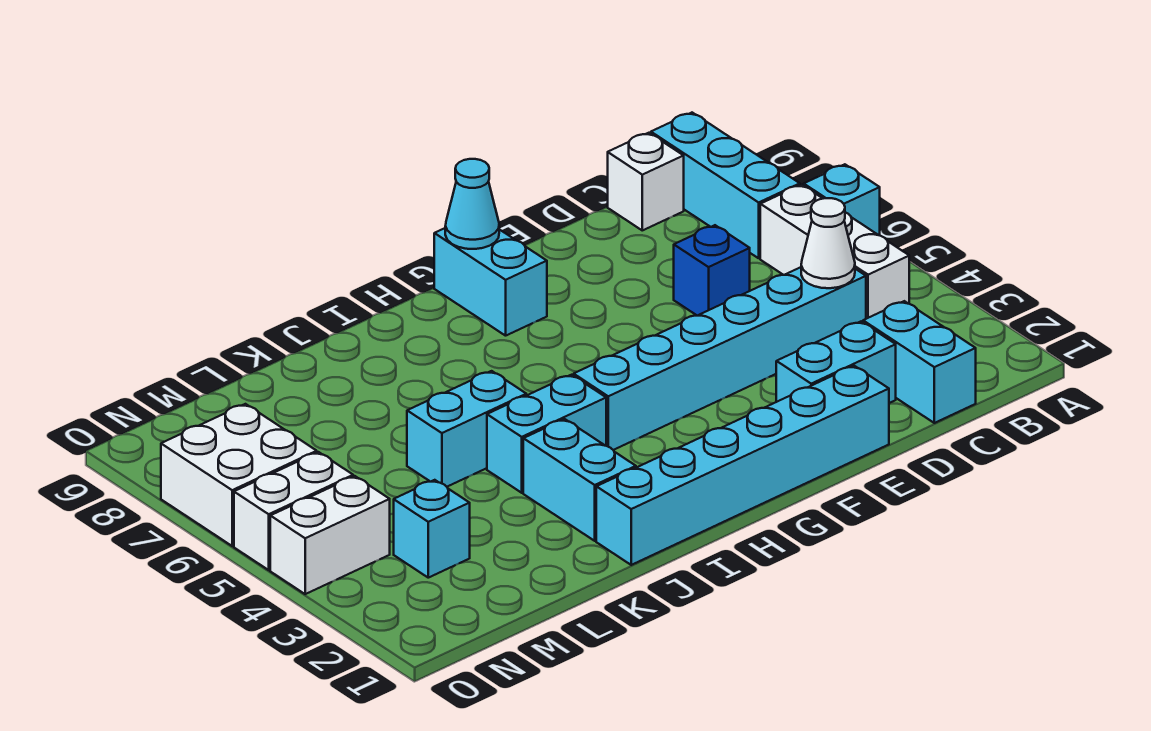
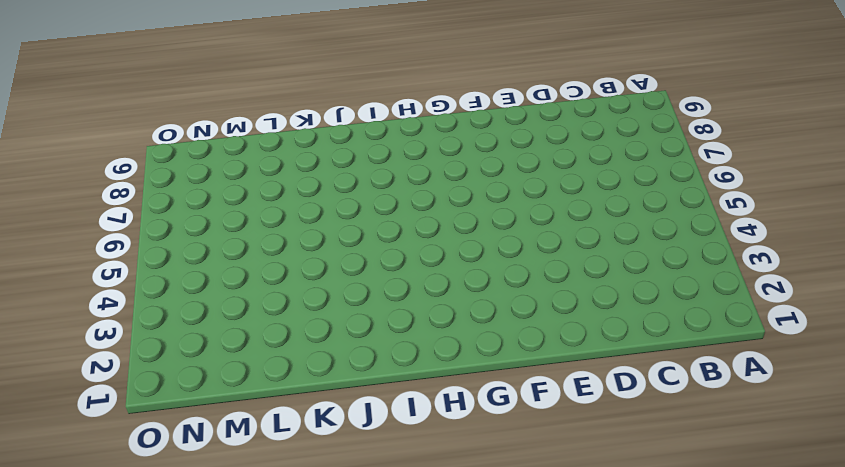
none -> cyan 1x1 brick [804,164,880,235]
none -> white 1x3 brick [760,185,909,319]
none -> cyan 1x3 brick [651,113,800,258]

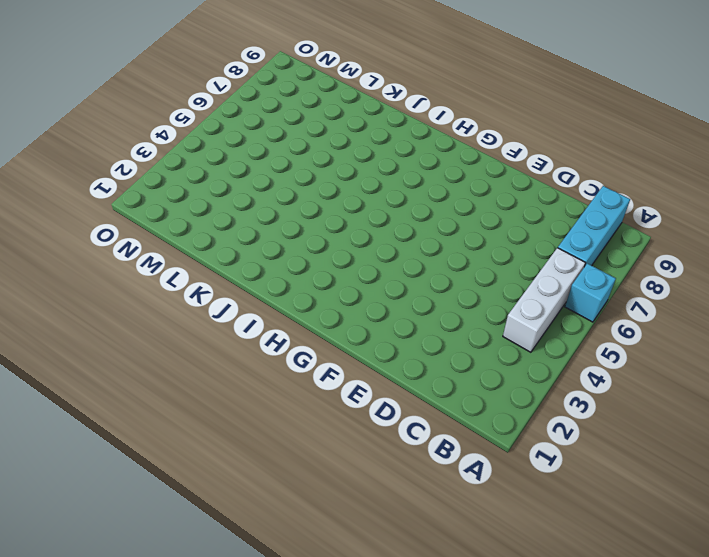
none -> cyan 1x2 brick [863,301,976,423]
none -> cyan 1x6 brick [574,267,866,450]
none -> white 1x1 brick [608,133,684,230]

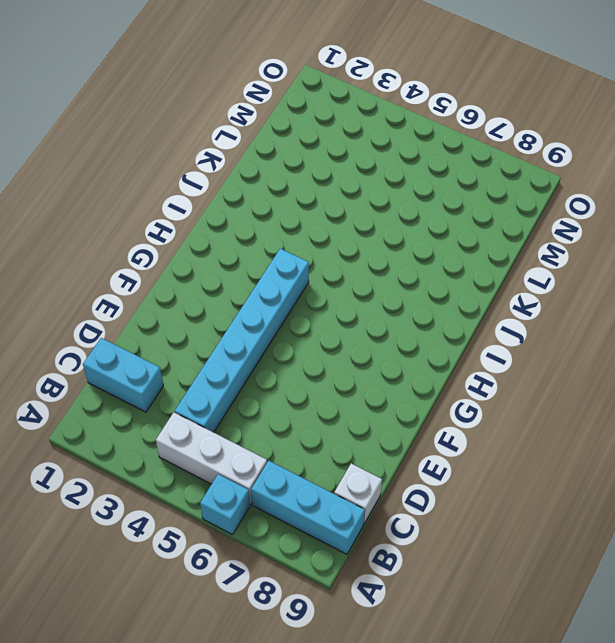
none -> cyan 1x2 brick [776,322,896,403]
none -> blue 1x1 brick [674,225,750,316]
none -> cyan 1x6 brick [596,366,889,565]

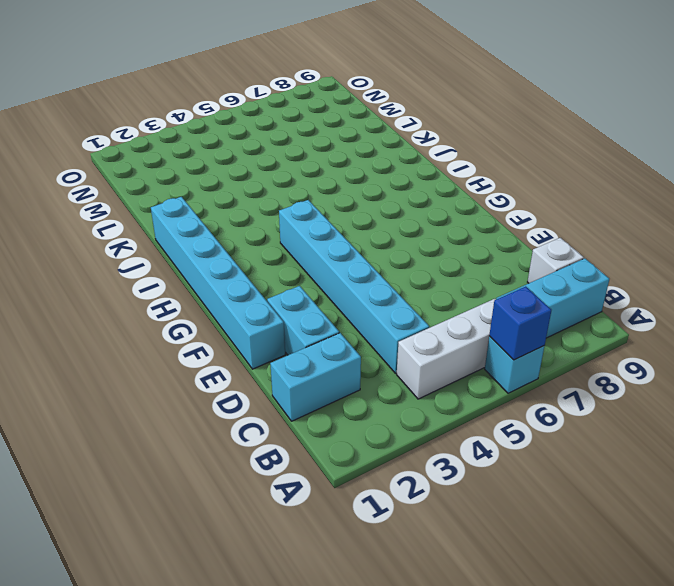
blue 1x1 brick [489,287,551,360] -> blue 1x1 brick moved to [674,225,750,316]
none -> cyan 1x2 brick [434,228,547,336]
none -> cyan 1x2 brick [487,375,606,493]
none -> cyan 1x2 brick [523,419,636,541]

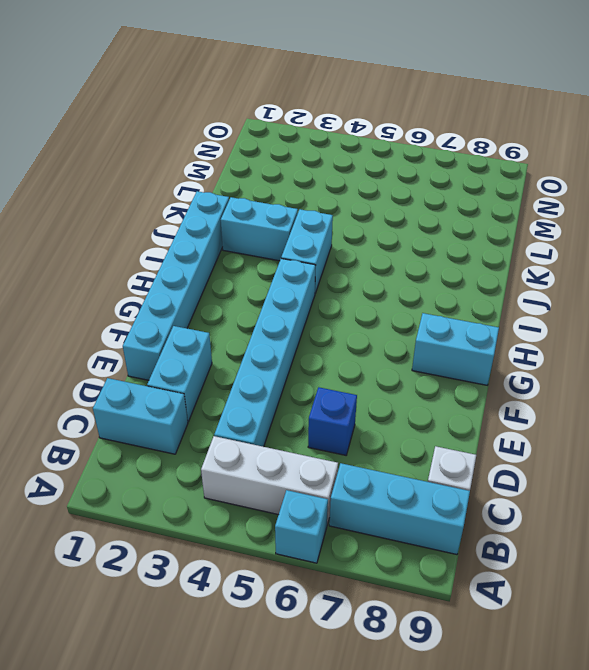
none -> cyan 1x2 brick [407,371,526,487]
none -> cyan 1x1 brick [394,480,470,578]
none -> white 1x2 brick [270,476,390,594]

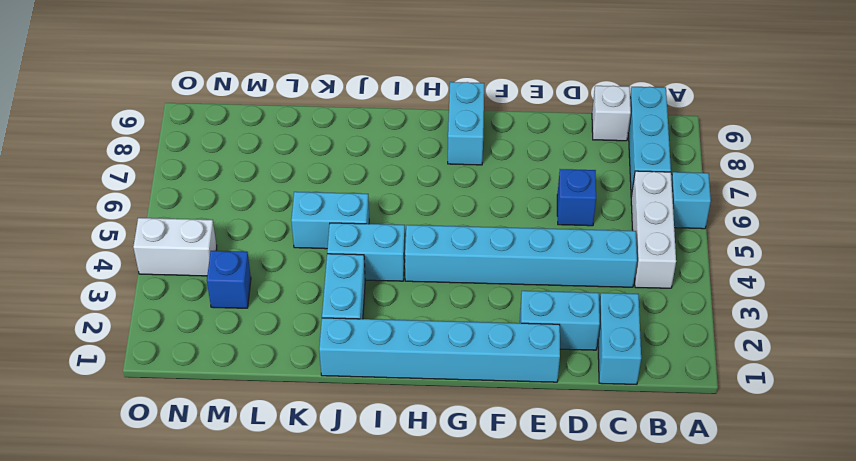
blue 1x1 brick [207,251,251,308] -> cyan 1x1 brick [394,480,470,578]
none -> white 1x2 brick [234,452,353,570]
none -> white 2x2 brick [161,404,317,546]
none -> white 1x1 cone [801,198,855,288]

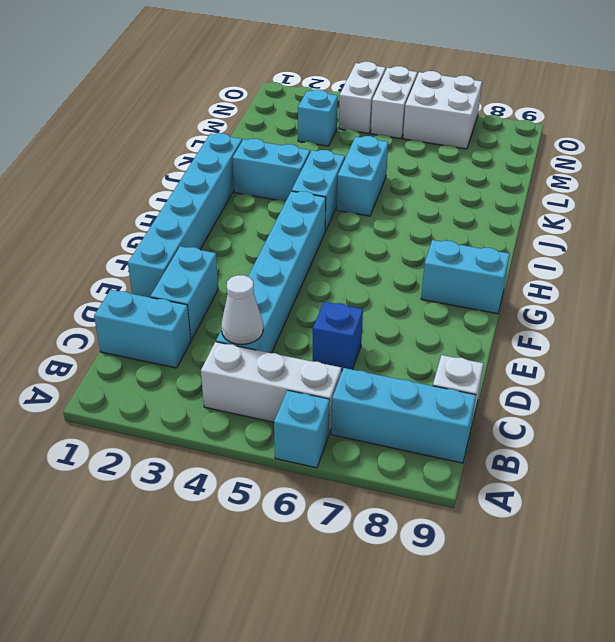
none -> cyan 1x1 cone [445,159,499,249]

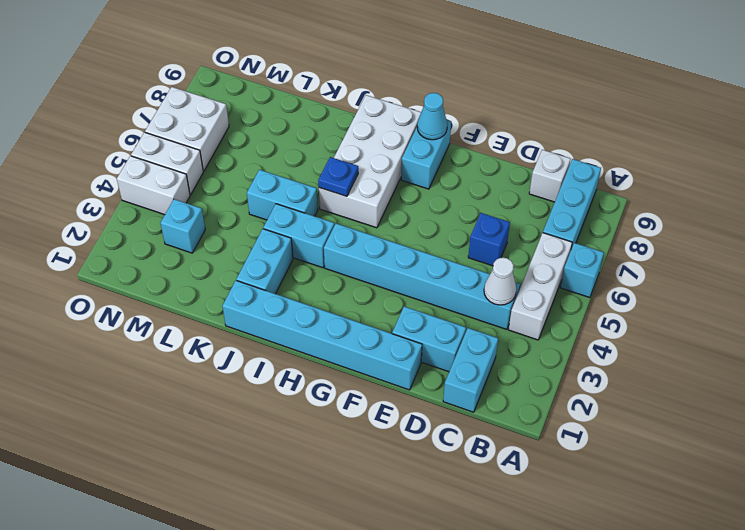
white 2x4 brick [319,95,421,228] -> none
blue 1x1 plate [318,157,358,196] -> none

